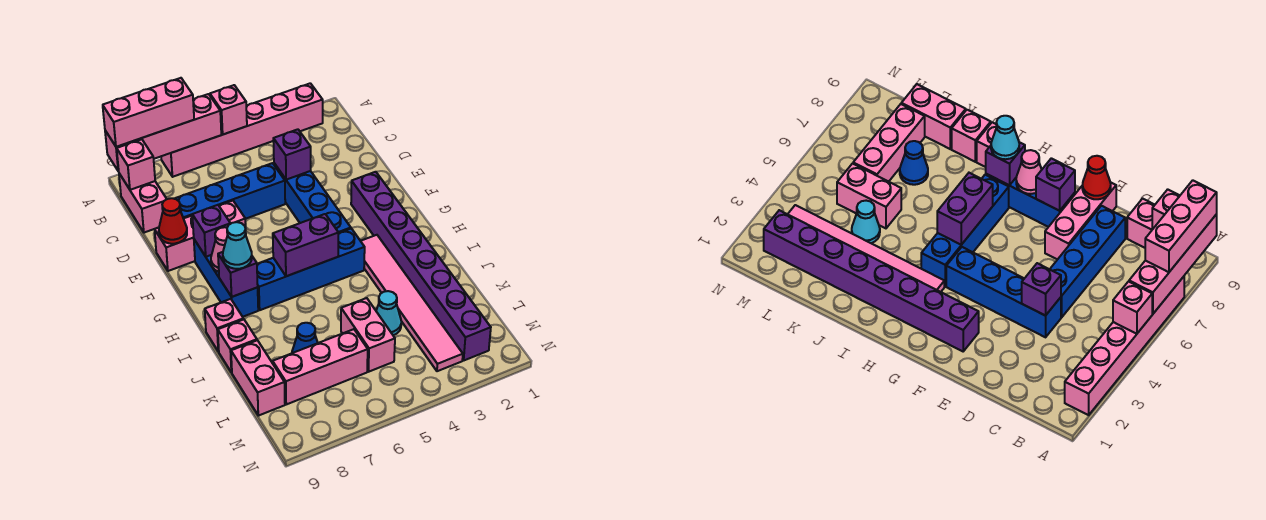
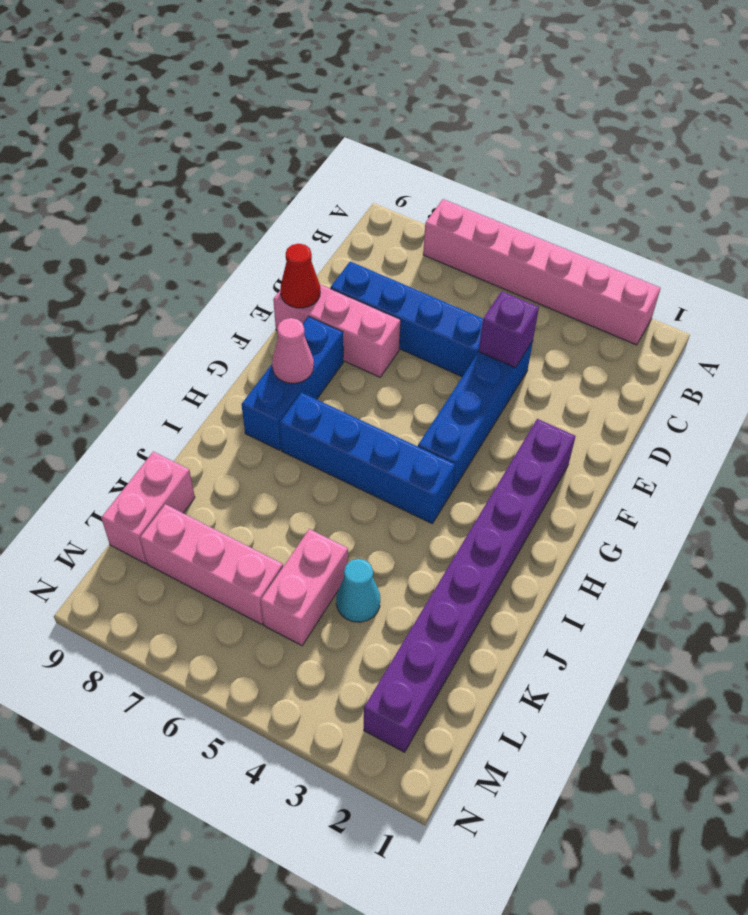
none -> pink 1x2 brick [119,174,167,233]
none -> pink 1x6 tile [361,235,463,371]
none -> pink 1x1 brick [205,299,244,352]

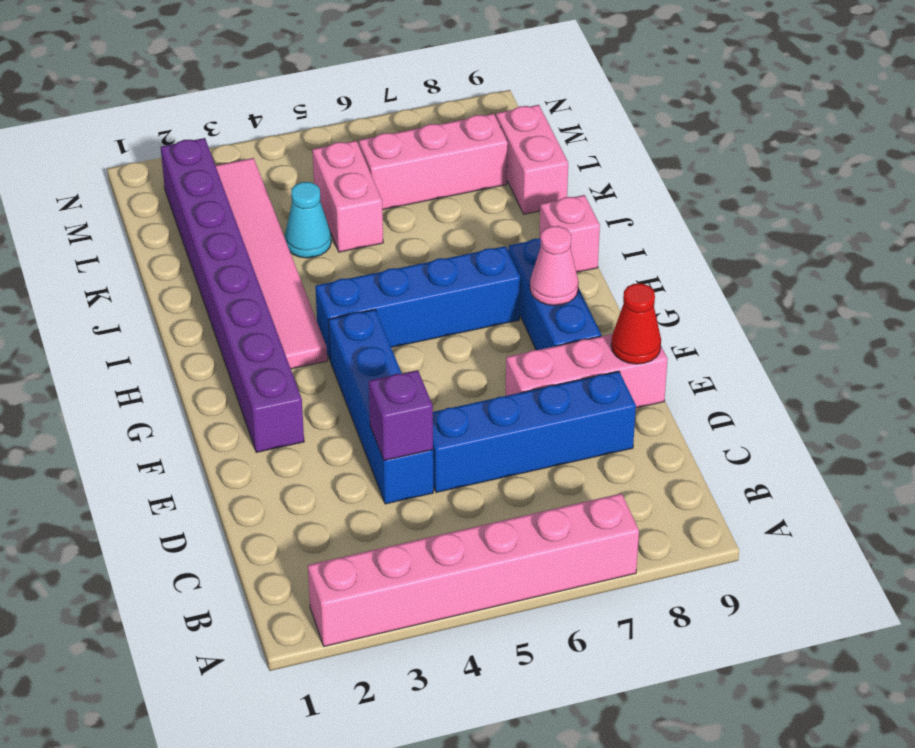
none -> pink 1x2 brick [119,174,167,233]
none -> pink 1x1 brick [218,320,257,373]
none -> blue 1x1 cone [292,323,318,353]

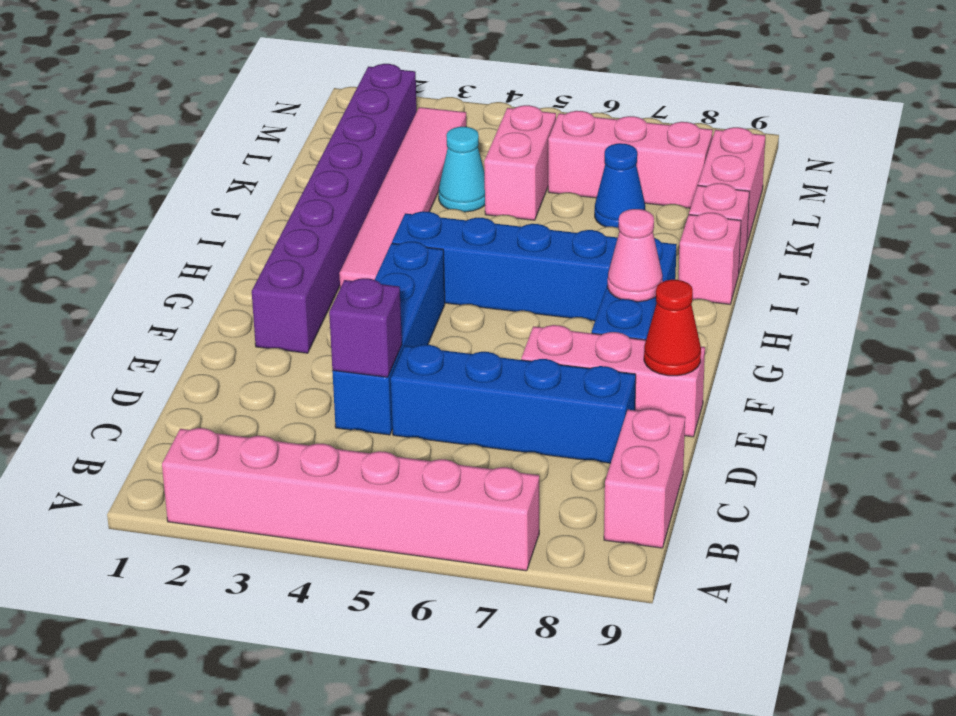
none -> pink 1x1 brick [210,85,247,134]
none -> pink 1x4 brick [105,94,221,171]
none -> pink 1x1 brick [117,139,155,190]

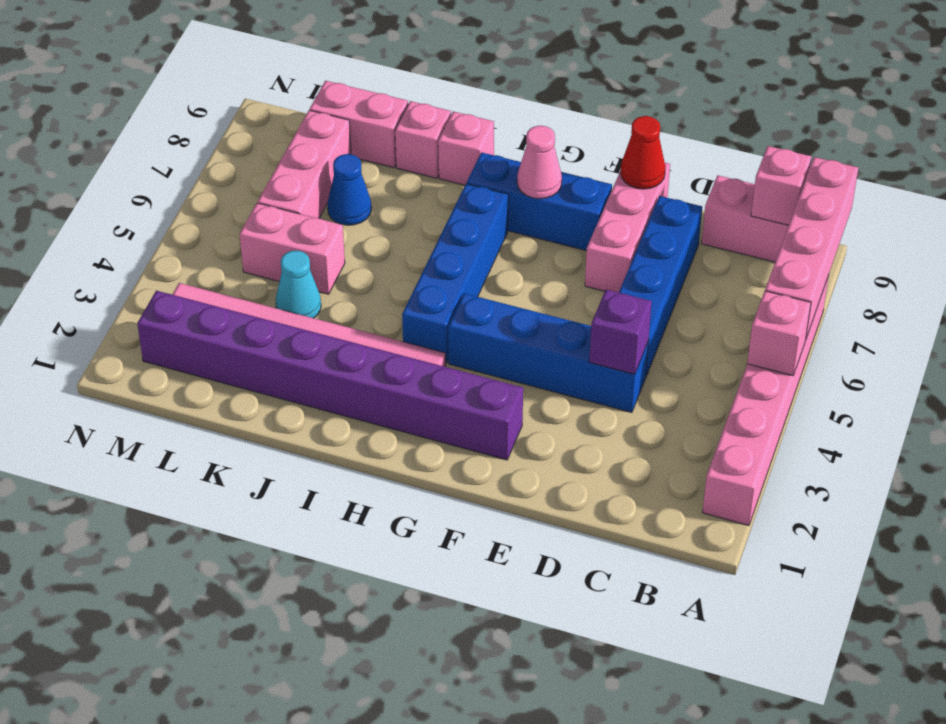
none -> purple 1x1 brick [192,205,230,257]
none -> purple 1x2 brick [273,214,338,276]
none -> purple 1x1 brick [218,252,258,297]

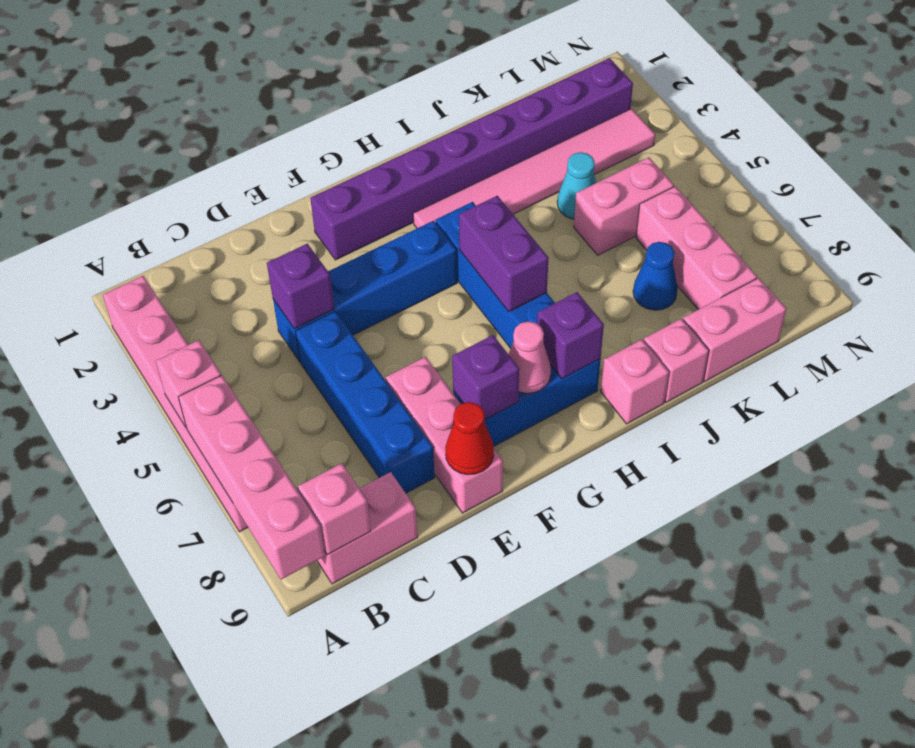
none -> pink 1x3 brick [103,78,194,147]
none -> cyan 1x1 cone [223,222,252,269]

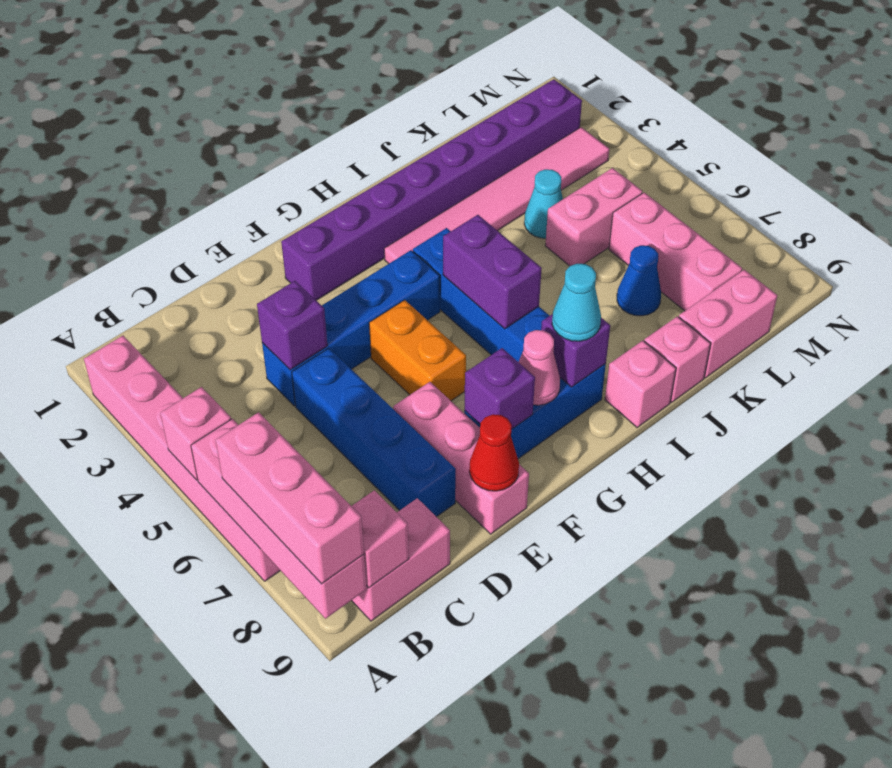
orange 1x2 brick [369,300,466,401] -> none

